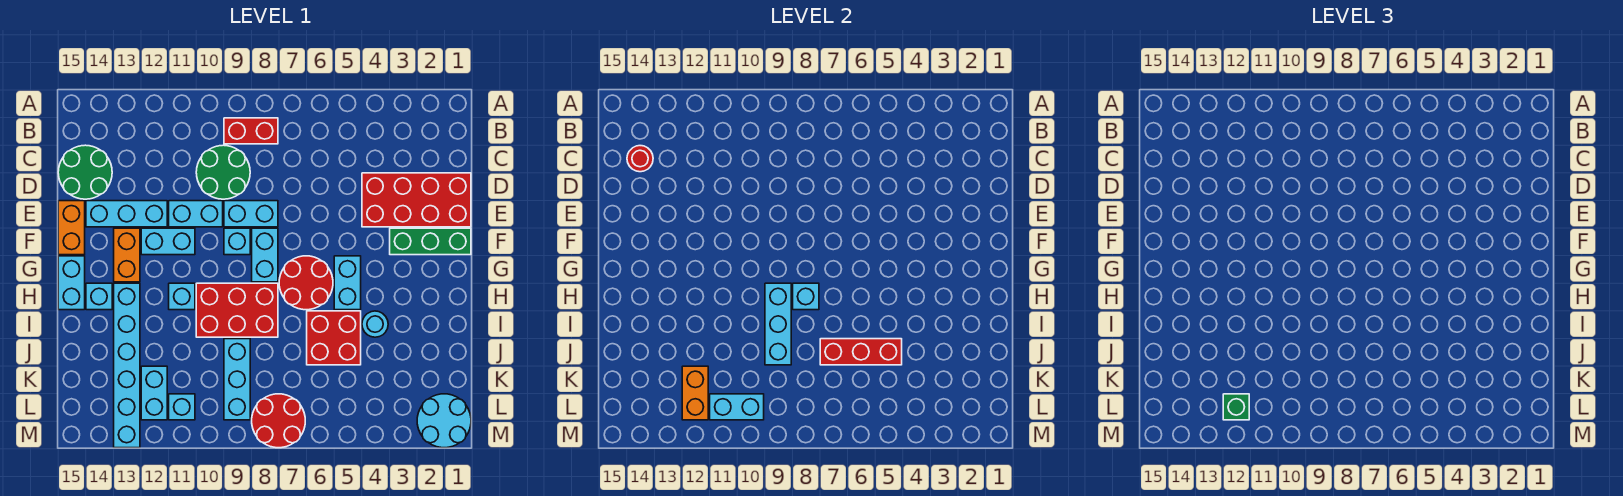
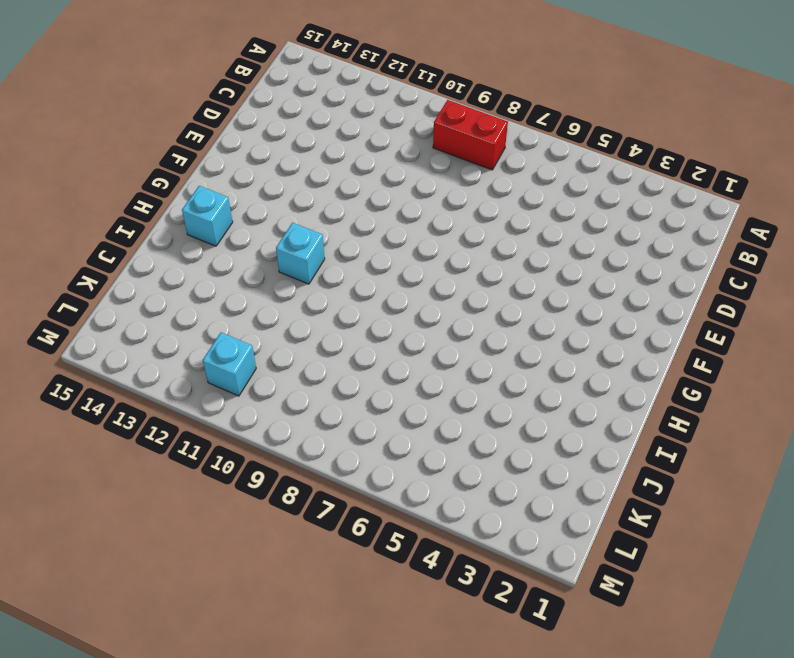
none -> green 2x2 round brick [196,145,250,199]
none -> green 2x2 round brick [58,145,112,199]
none -> red 2x4 brick [362,173,471,227]
none -> cyan 1x2 brick [224,201,278,227]

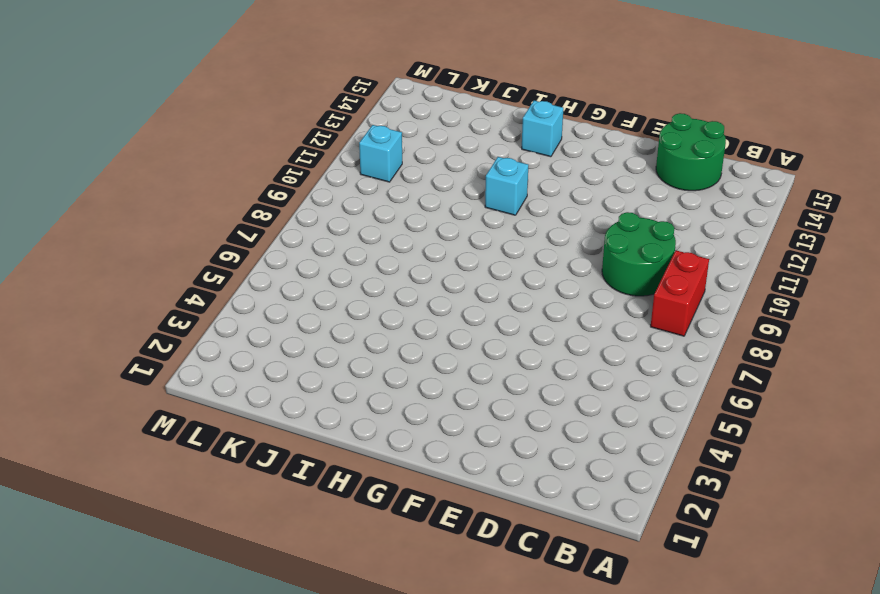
none -> red 2x4 brick [362,173,471,227]
none -> cyan 1x2 brick [224,201,278,227]
none -> cyan 1x2 brick [169,201,223,227]
none -> cyan 1x3 brick [86,201,167,227]

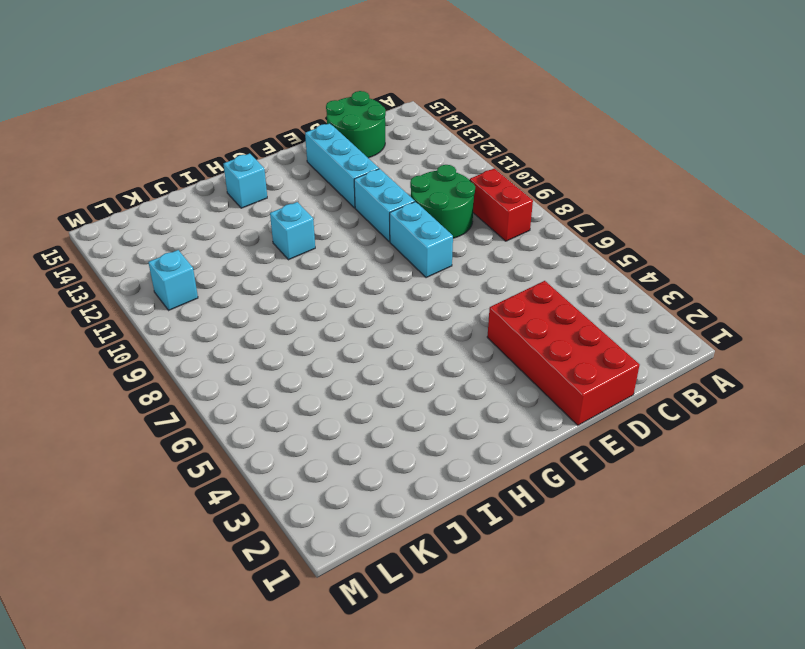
none -> orange 1x2 brick [58,201,85,255]
none -> green 1x3 brick [390,228,471,255]
none -> cyan 1x2 brick [252,228,278,282]
none -> cyan 1x1 brick [224,228,250,255]

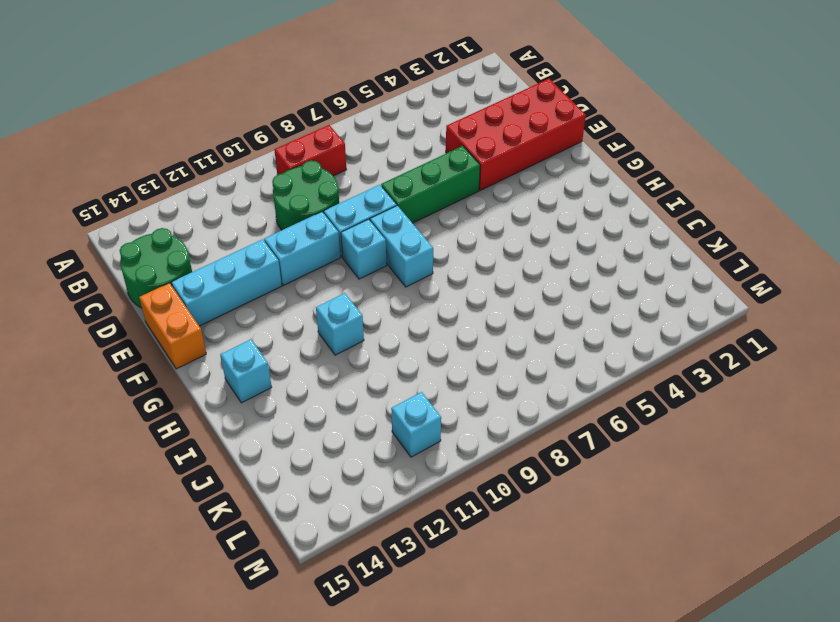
green 1x3 brick [381,146,480,223] -> green 1x3 brick moved to [390,228,471,255]
none -> cyan 1x2 brick [141,228,195,255]
none -> orange 1x2 brick [114,228,140,282]
none -> cyan 1x2 brick [334,256,361,310]
none -> red 2x2 round brick [279,256,333,310]

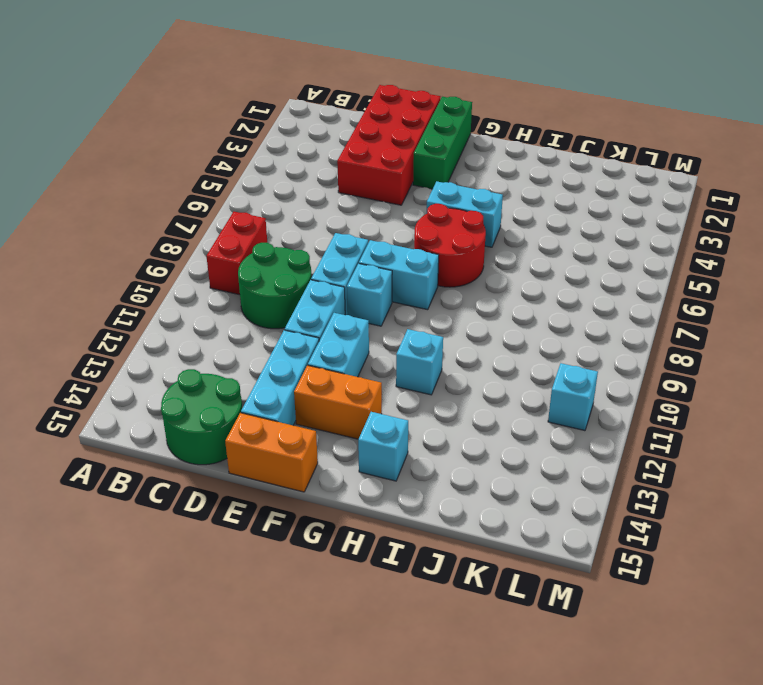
none -> cyan 1x2 brick [58,256,85,310]
none -> red 2x3 brick [196,283,278,337]
none -> cyan 1x6 brick [114,283,140,448]
none -> cyan 1x1 round brick [362,311,388,337]

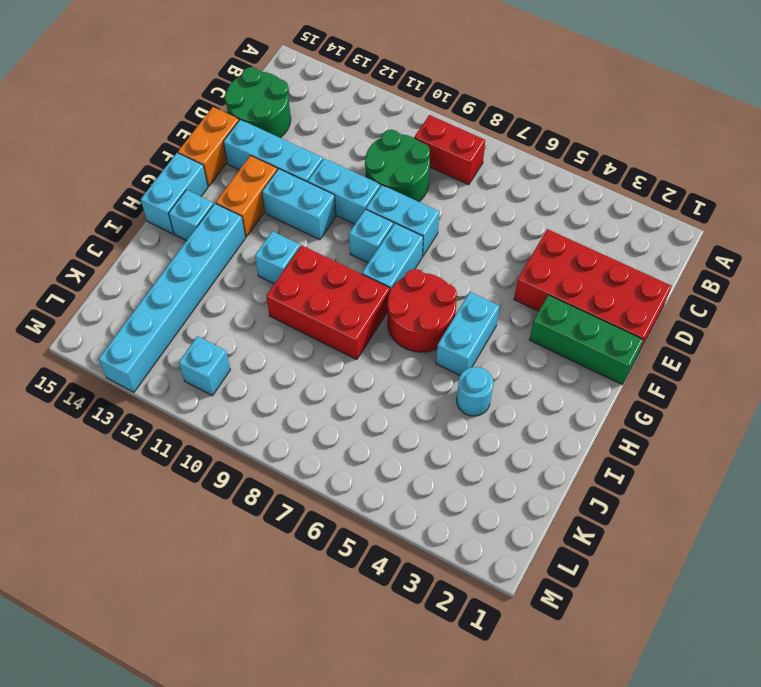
none -> red 2x2 brick [307,311,361,365]
none -> cyan 1x3 brick [224,339,250,420]
none -> cyan 1x2 brick [141,366,167,420]
none -> cyan 2x2 round brick [417,394,471,448]

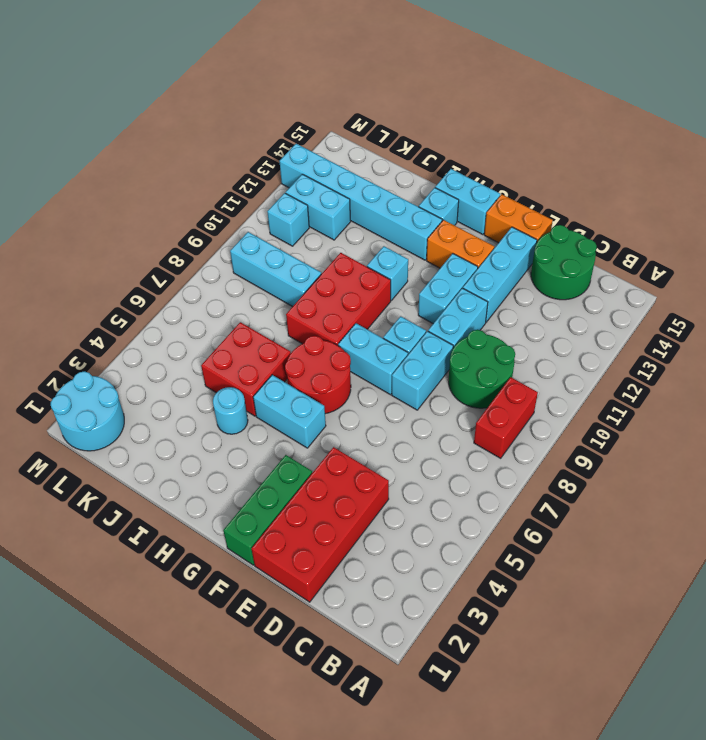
none -> red 2x2 round brick [252,394,305,448]
none -> red 1x1 round brick [627,146,653,172]
none -> cyan 1x1 brick [793,283,819,310]
none -> cyan 1x3 brick [765,283,791,365]

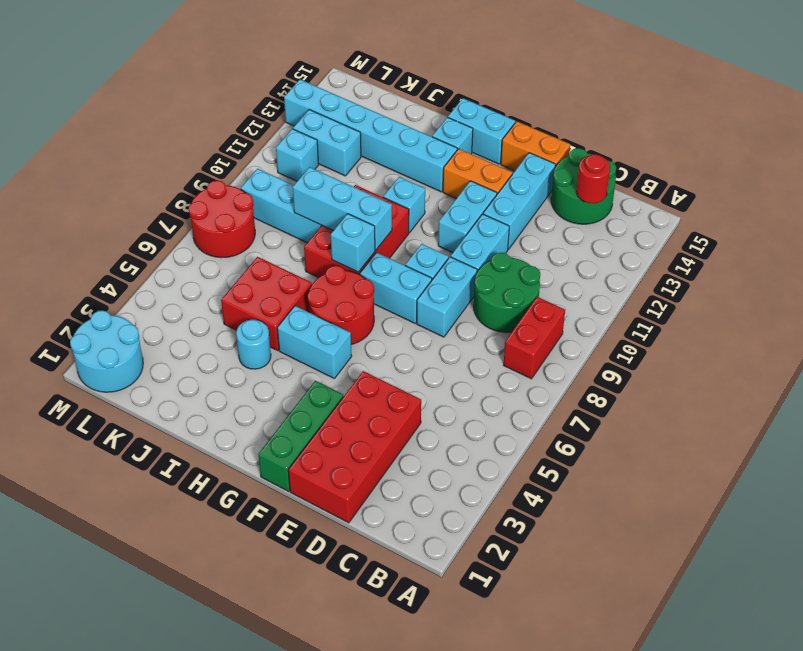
none -> red 1x3 brick [820,339,902,365]
none -> orange 1x2 brick [682,366,708,420]
none -> cyan 1x2 brick [710,394,764,420]
none -> green 1x1 brick [1223,394,1249,420]

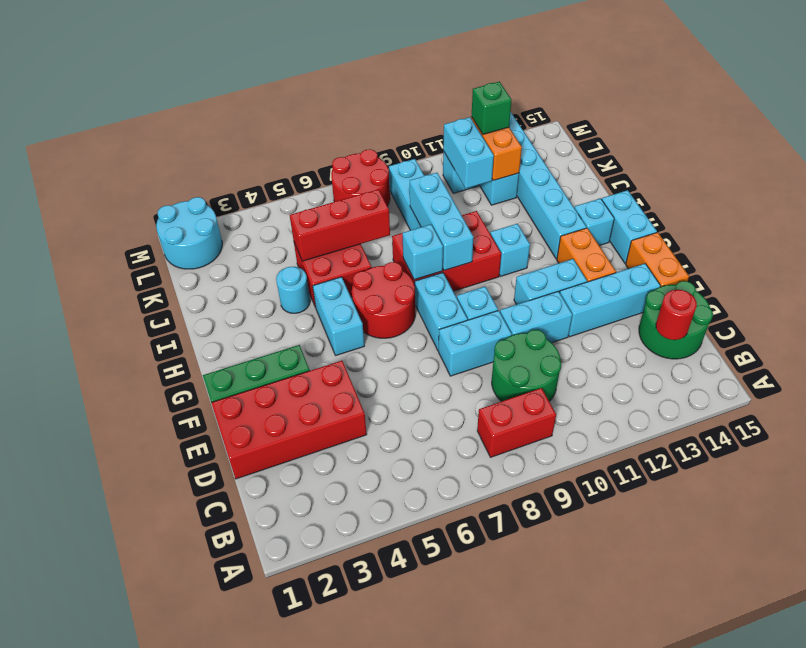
cyan 1x2 brick [443,117,494,188] -> cyan 1x2 brick turned to [710,394,764,420]

